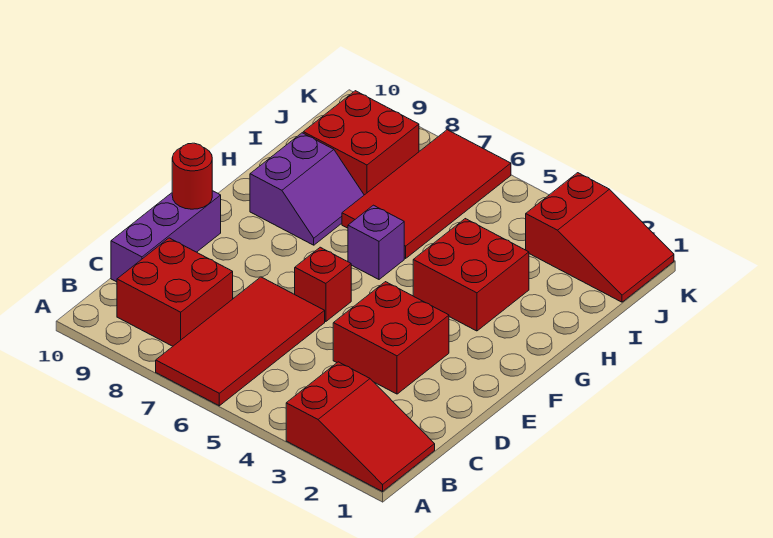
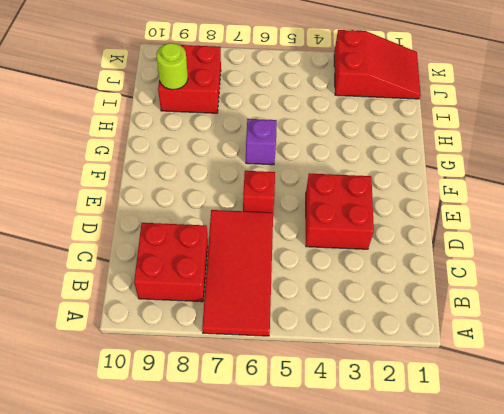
lime 1x1 round brick [156,43,188,90] -> none
none -> red 2x3 slope [286,362,435,492]
none -> purple 1x3 brick [111,191,221,282]
none -> red 2x2 brick [413,219,529,331]

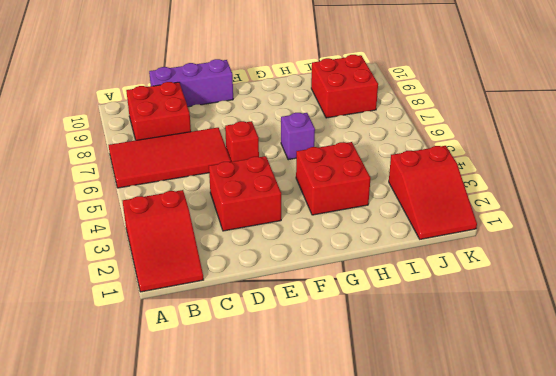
none -> purple 2x2 slope [250,133,364,245]
none -> red 2x4 tile [342,130,511,258]
none -> red 1x1 round brick [172,143,212,209]

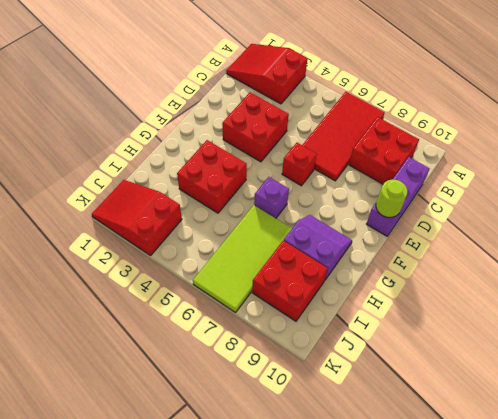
lime 1x1 round brick [376,179,408,218] -> red 1x1 round brick [172,143,212,209]
purple 2x2 slope [284,215,352,280] -> purple 2x2 slope turned to [250,133,364,245]
lime 2x4 tile [193,205,292,313] -> red 2x4 tile [342,130,511,258]

